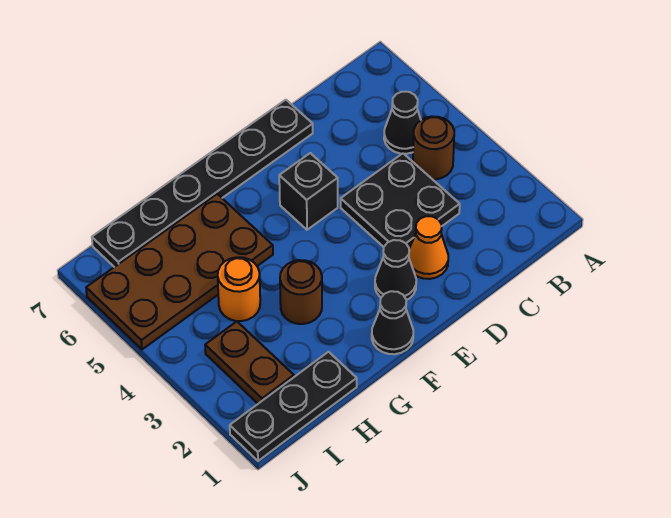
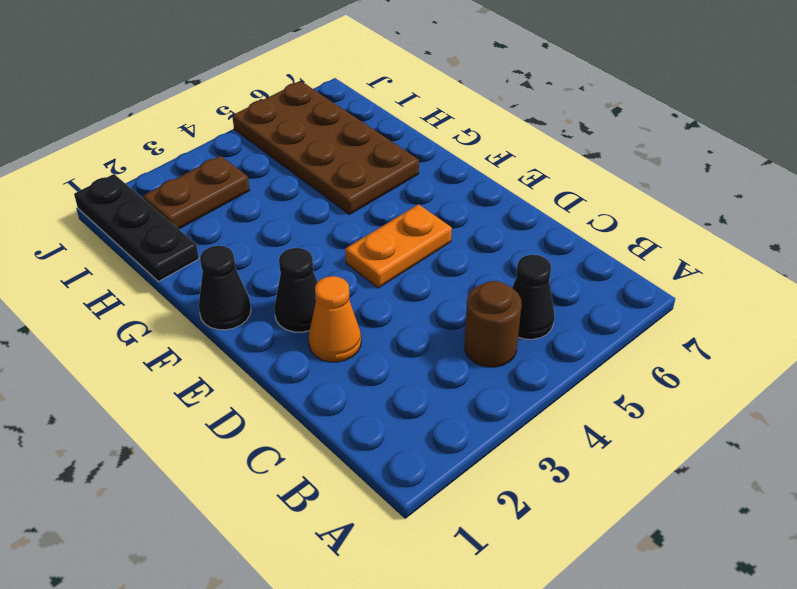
orange 1x2 plate [345,204,452,288] -> black 1x1 brick [279,153,338,230]
none -> black 2x2 plate [341,153,460,248]
none -> black 1x6 plate [92,100,313,267]
none -> brown 1x1 round brick [280,260,322,324]

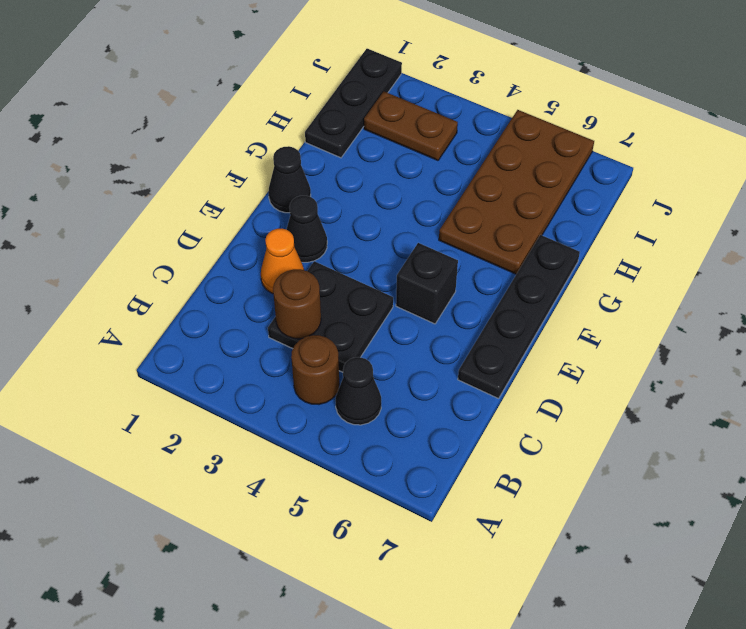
brown 1x1 round brick [273,269,321,339] -> brown 1x1 round brick moved to [280,260,322,324]
black 1x4 plate [458,235,580,398] -> black 1x6 plate [92,100,313,267]
none -> orange 1x1 round brick [218,257,260,321]

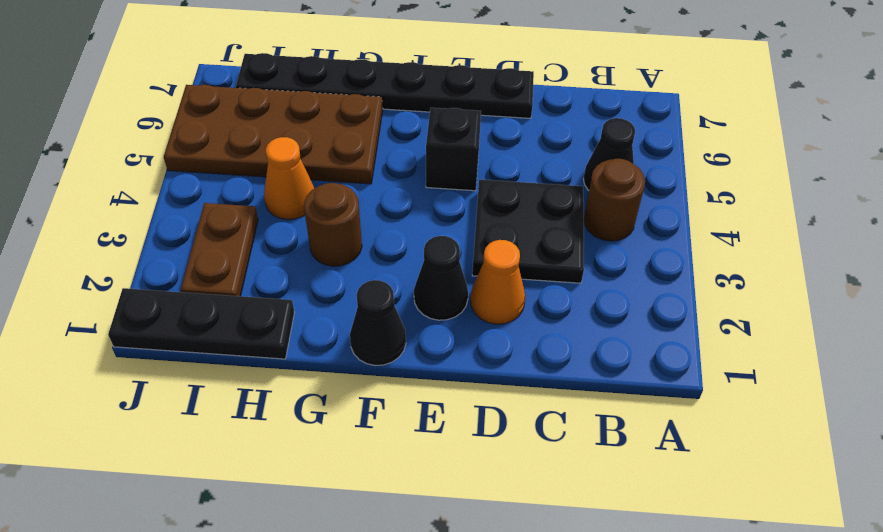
orange 1x1 cone [264,137,314,219] -> orange 1x1 round brick [218,257,260,321]

